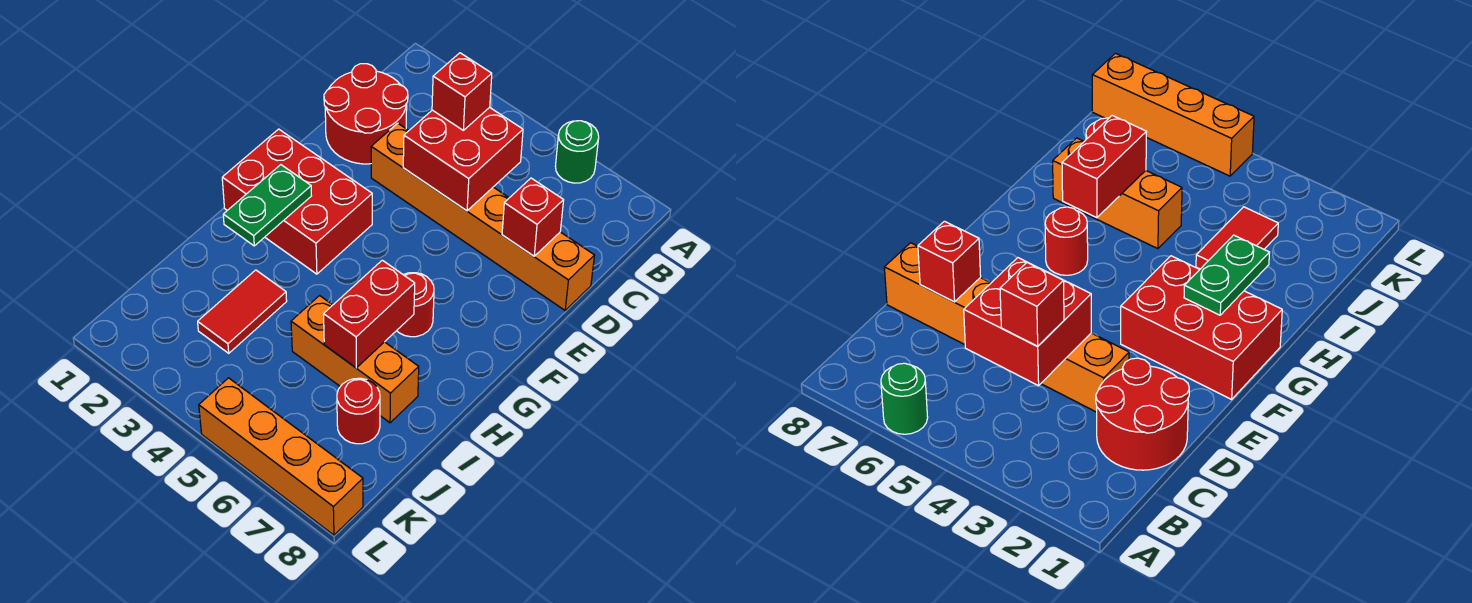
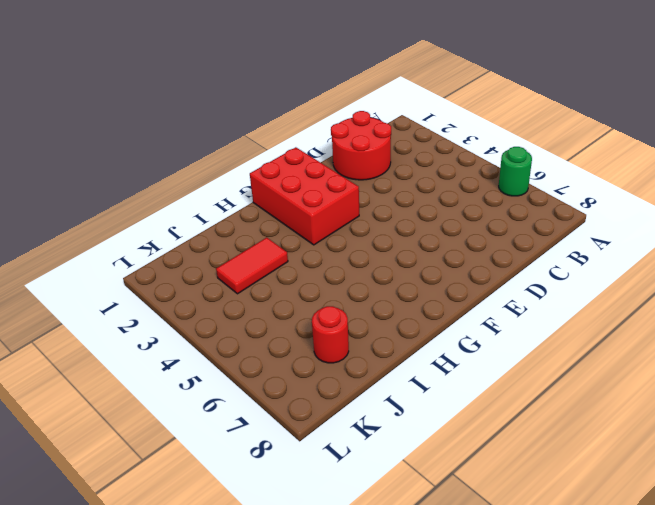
none -> orange 1x6 brick [371,123,595,310]
none -> red 1x1 round brick [397,273,434,337]
none -> orange 1x3 brick [291,296,419,423]

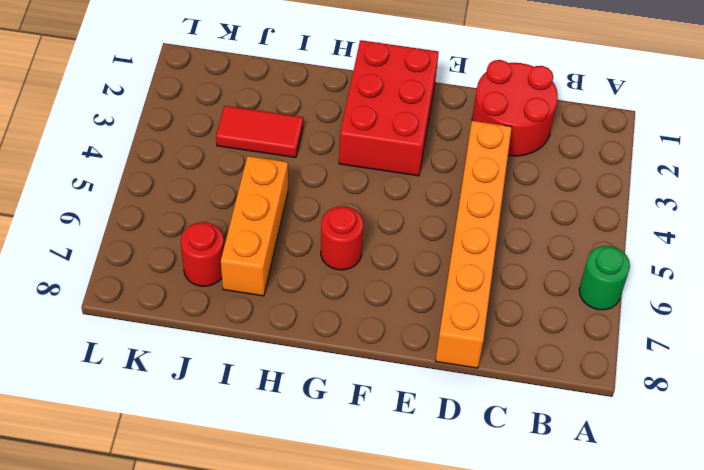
none -> orange 1x4 brick [199,378,363,535]
none -> red 2x2 brick [403,107,523,211]
none -> red 1x1 brick [502,178,564,256]

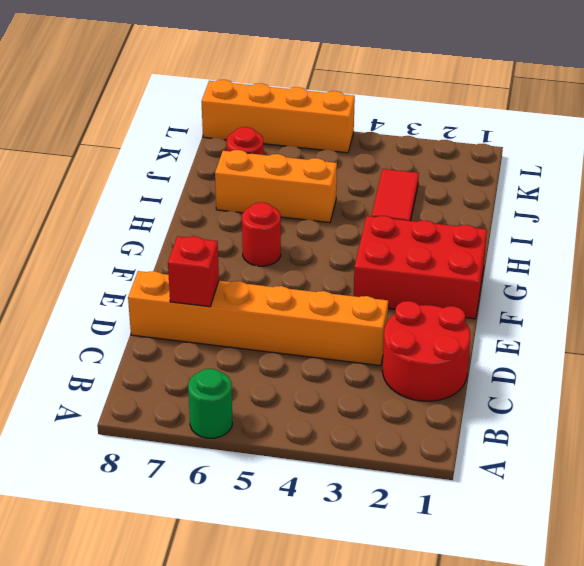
none -> red 2x2 brick [403,107,523,211]
none -> green 1x2 plate [223,165,311,246]
none -> red 1x2 brick [324,260,415,368]

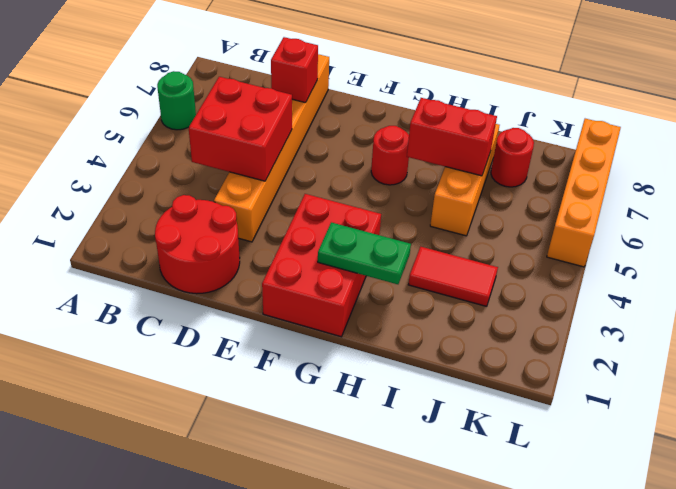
none -> red 1x1 brick [432,53,492,130]

